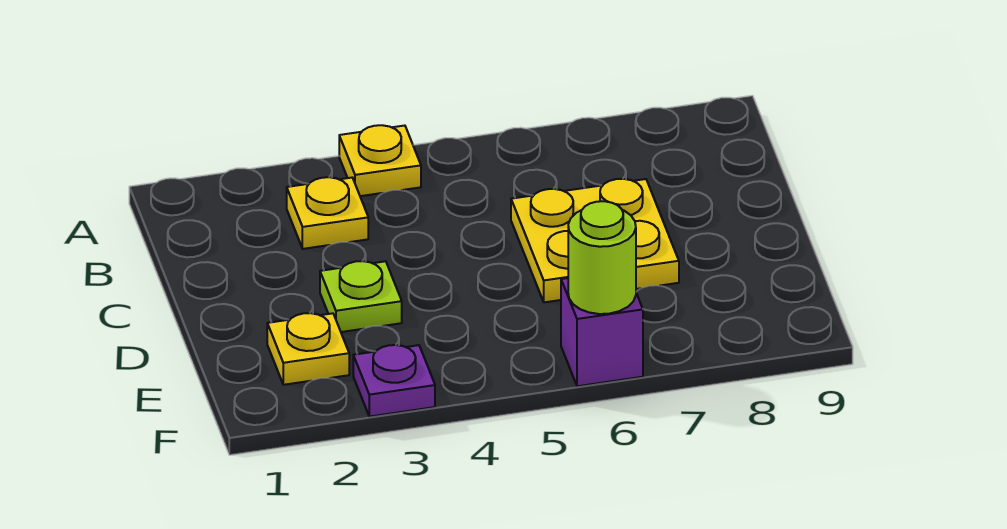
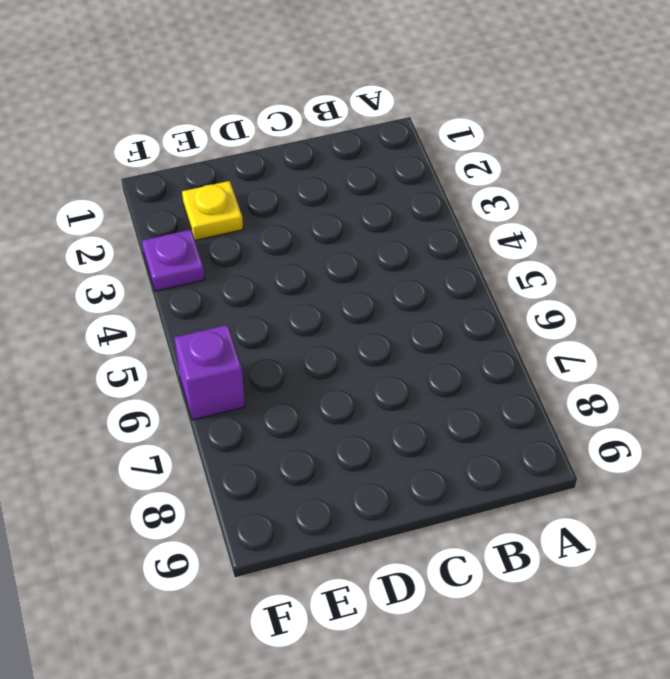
none -> yellow 1x1 plate [339,125,421,196]
none -> yellow 1x1 plate [287,177,368,249]

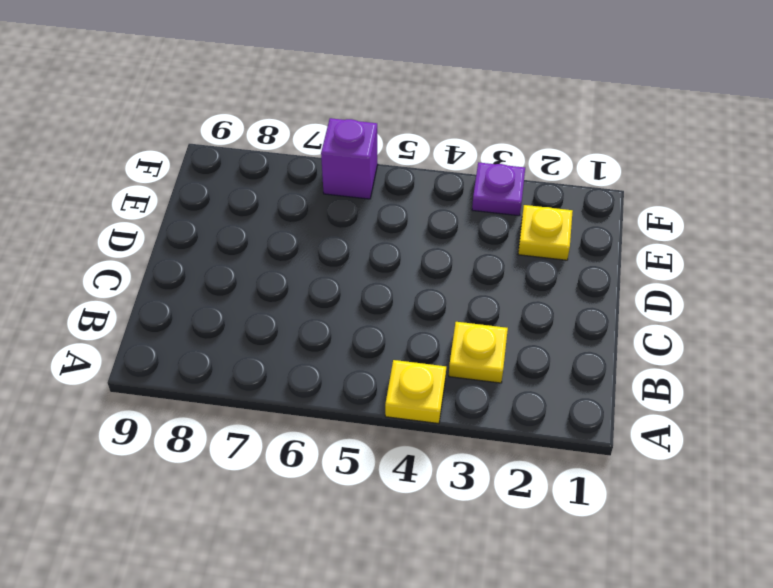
none -> yellow 2x2 plate [511,179,679,302]
none -> lime 1x1 plate [320,261,402,332]

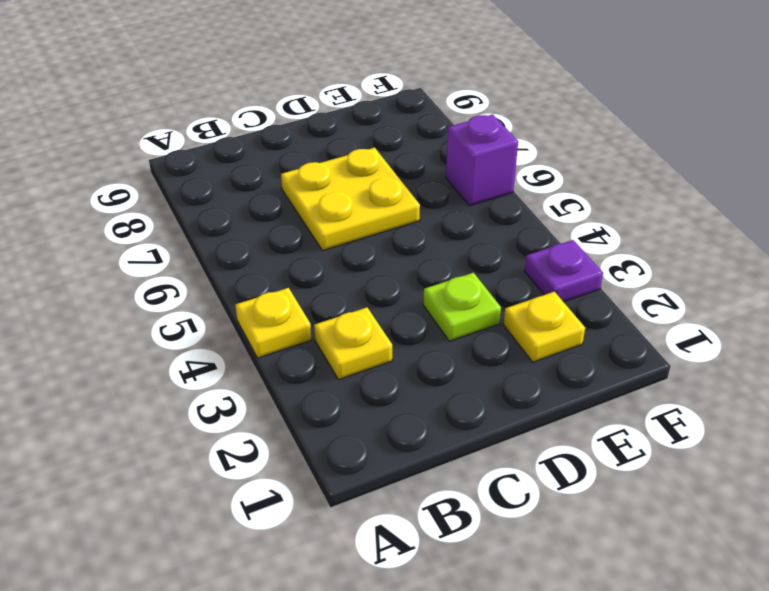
none -> lime 1x1 round brick [568,201,636,314]

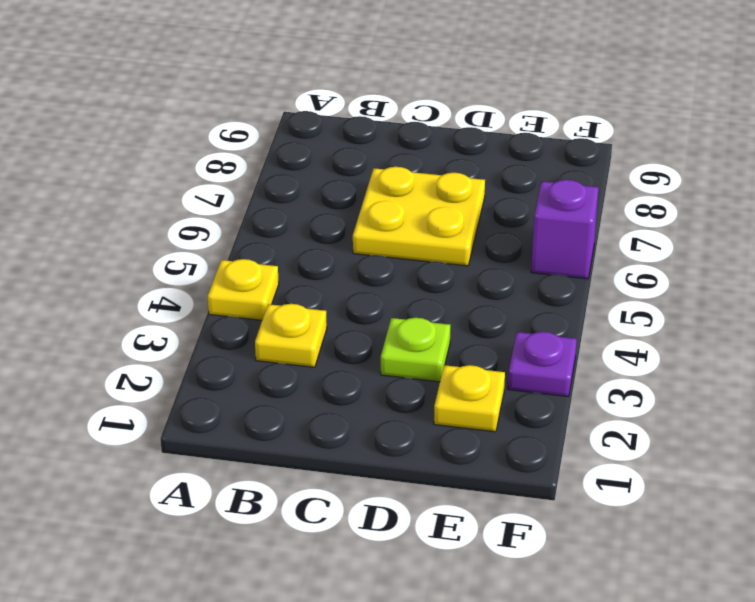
none -> lime 1x1 round brick [568,201,636,314]

